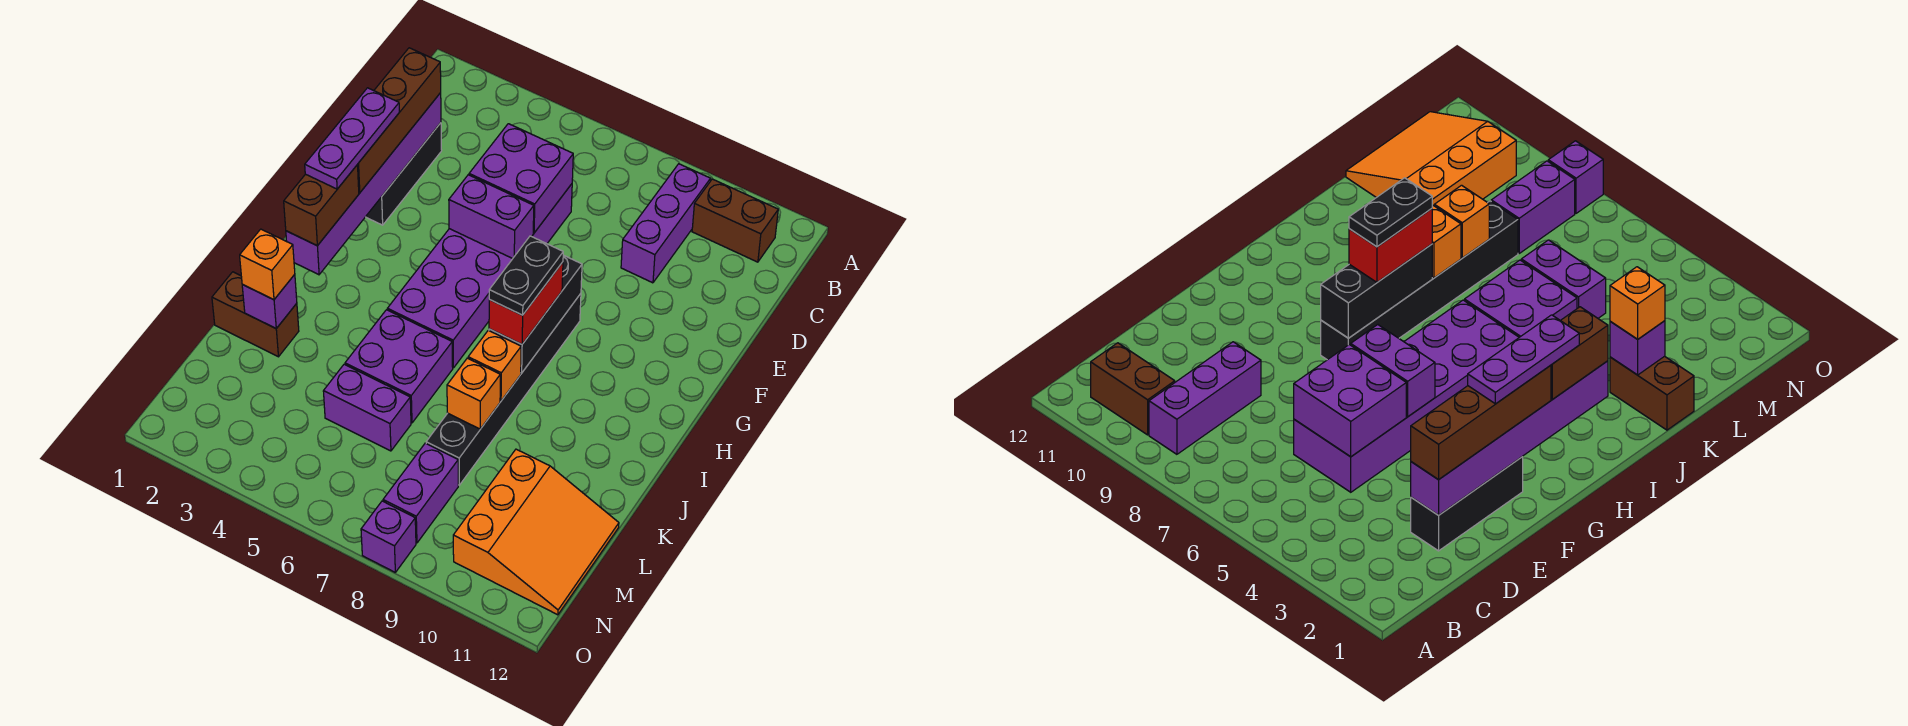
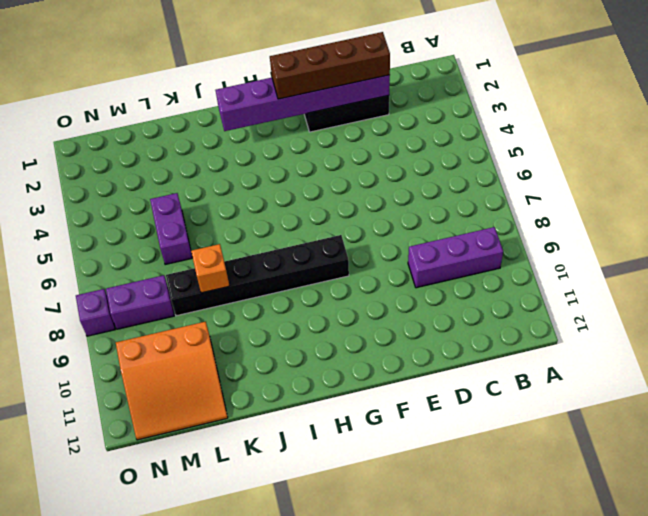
none -> brown 1x2 brick [692,179,778,262]
none -> purple 2x6 brick [387,184,572,368]
none -> purple 2x2 brick [345,310,453,423]

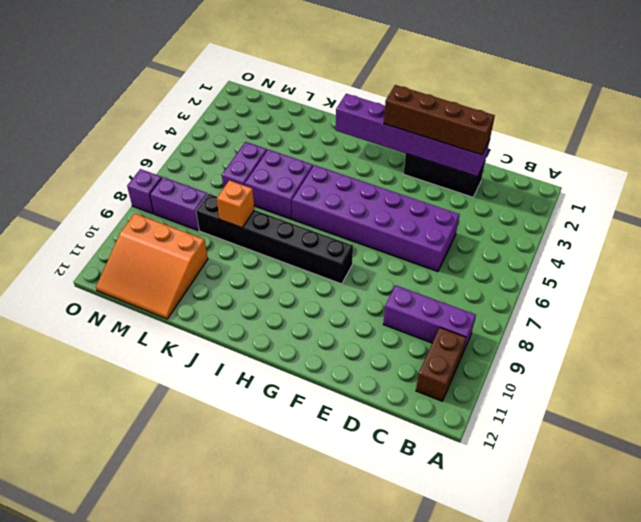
none -> brown 1x2 brick [212,272,299,357]
none -> purple 2x2 brick [469,124,573,233]
none -> purple 1x2 brick [449,175,534,259]

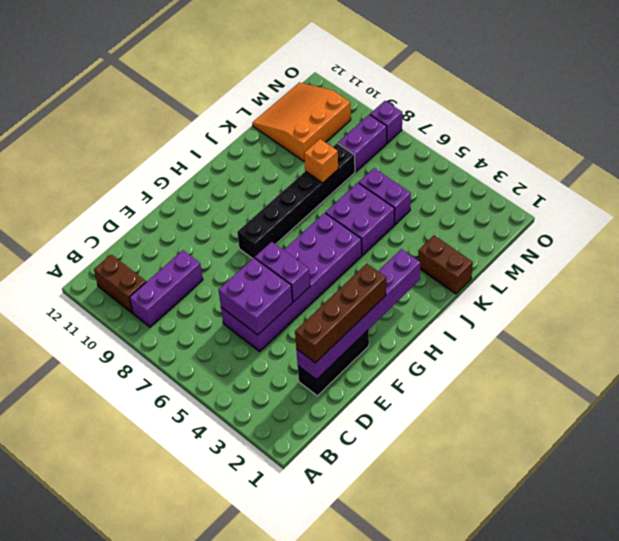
none -> black 1x3 brick [489,255,582,373]
none -> orange 1x1 brick [468,330,521,401]
none -> purple 1x1 brick [242,274,297,328]

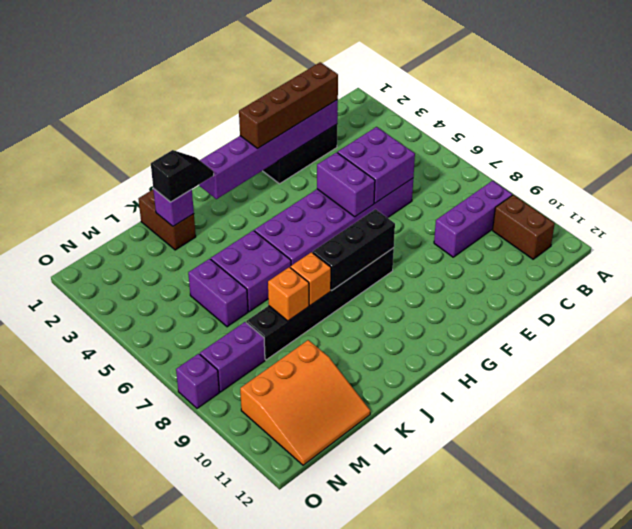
black 1x2 slope [151,150,214,202] -> orange 1x1 brick [240,229,295,300]
none -> brown 1x2 brick [284,165,359,246]
none -> red 1x2 brick [489,262,563,344]
none -> purple 1x3 plate [305,88,399,189]

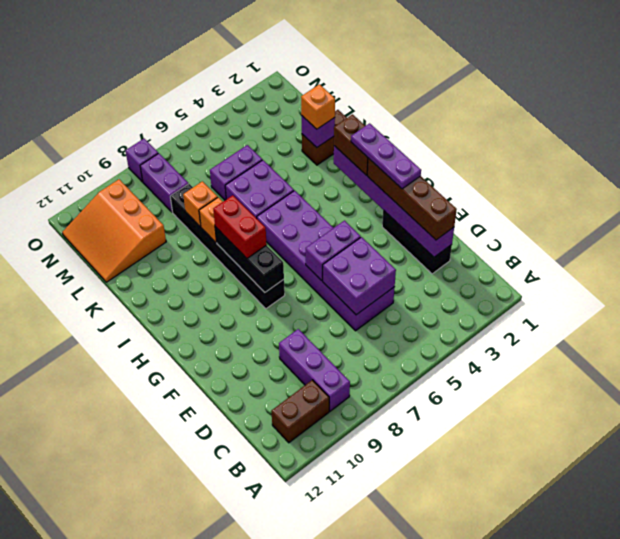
none -> black 1x2 plate [489,236,563,315]

